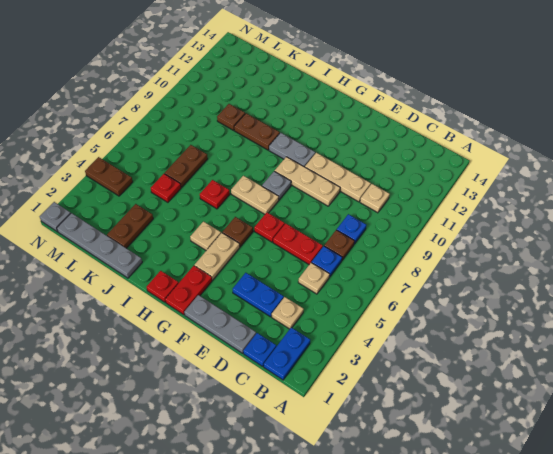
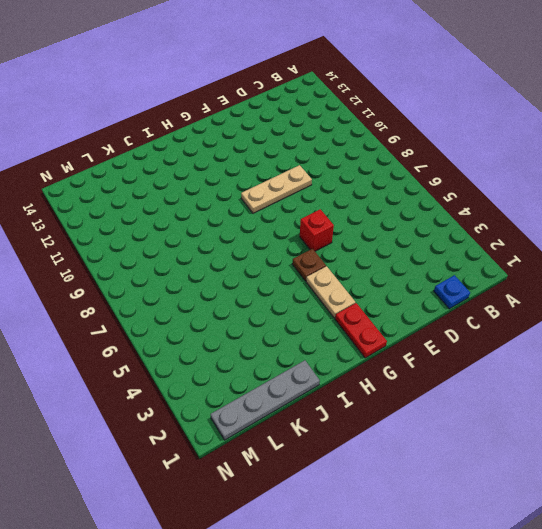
red 1x1 brick [300,209,334,251] -> red 1x1 plate [254,212,285,242]
none -> blue 1x2 plate [264,327,310,380]
none -> tan 1x1 plate [272,297,304,329]
none -> tan 1x1 plate [298,263,330,294]
none -> blue 1x1 plate [312,246,342,277]

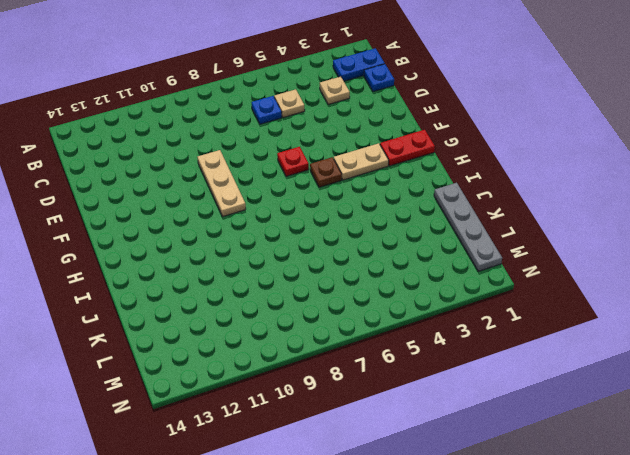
none -> brown 1x1 plate [324,230,354,260]
none -> blue 1x1 plate [337,214,366,244]
none -> tan 1x1 plate [360,184,390,213]
none -> grey 1x3 plate [184,295,256,353]

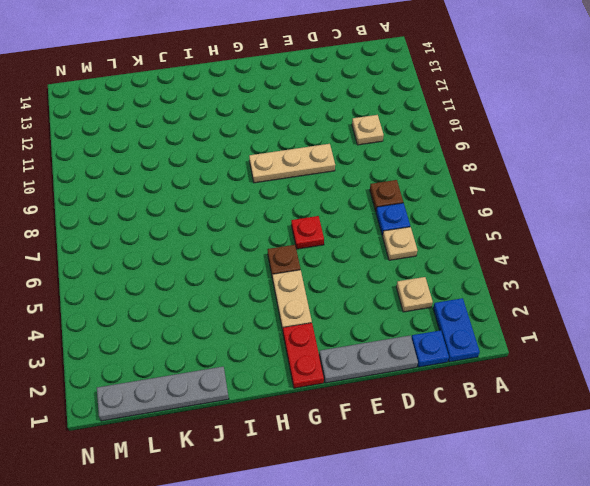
none -> blue 1x1 plate [337,214,366,244]
none -> blue 1x2 plate [233,273,284,317]
none -> red 1x2 plate [273,223,323,264]
none -> tan 1x3 plate [305,153,371,202]

